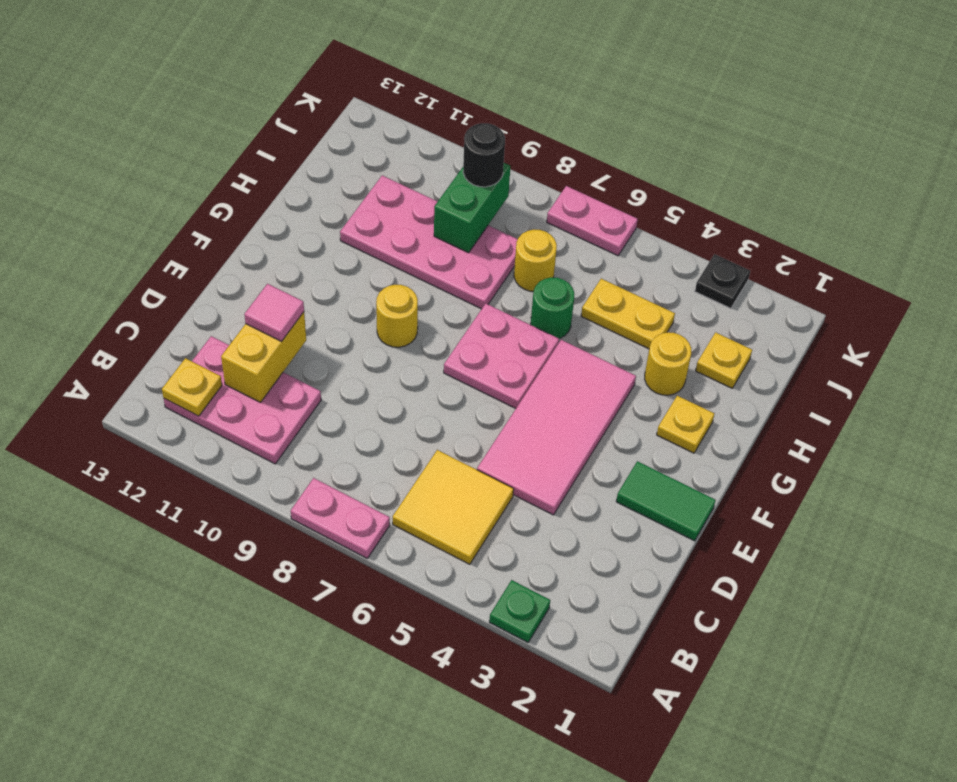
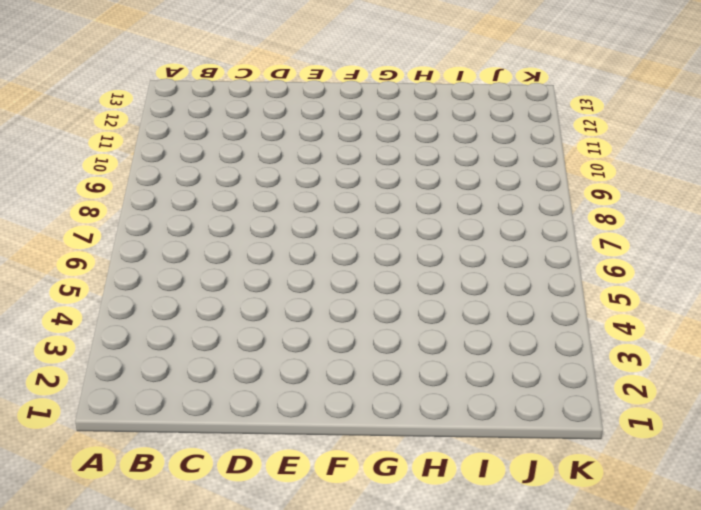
none -> green 1x1 plate [489,580,550,642]
none -> pink 1x2 plate [291,478,390,558]
none -> yellow 2x2 tile [393,450,514,564]

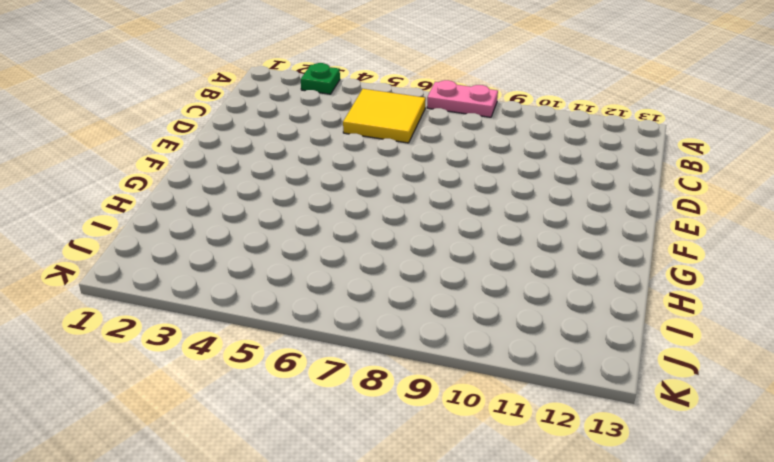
none -> pink 2x3 plate [164,336,321,464]
none -> pink 2x4 tile [477,340,636,515]
none -> green 1x2 tile [616,461,716,541]

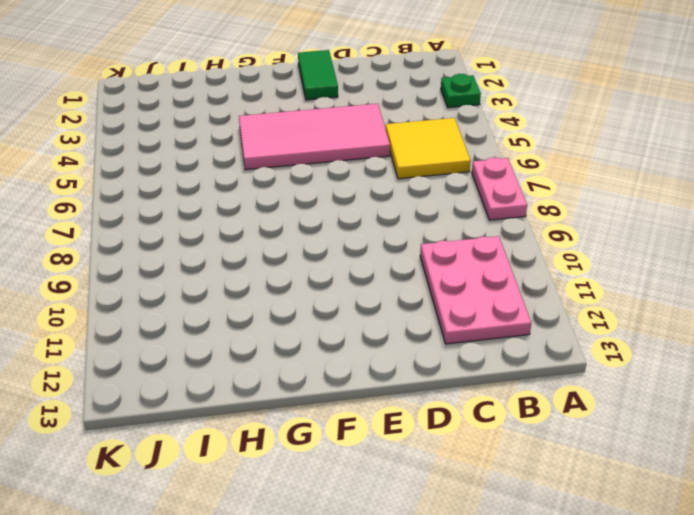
none -> pink 2x2 plate [444,304,559,408]
none -> yellow 1x1 round brick [376,285,418,347]
none -> yellow 1x1 plate [657,396,714,453]

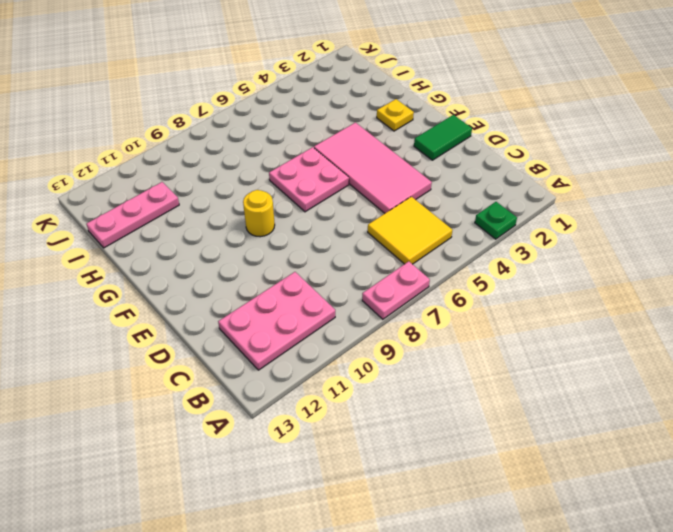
pink 1x3 plate [86,182,179,248] -> pink 2x4 plate [340,175,518,309]
none -> yellow 1x1 round brick [645,332,691,395]
none -> green 1x1 round brick [531,277,574,339]
none -> yellow 1x1 plate [696,332,752,388]

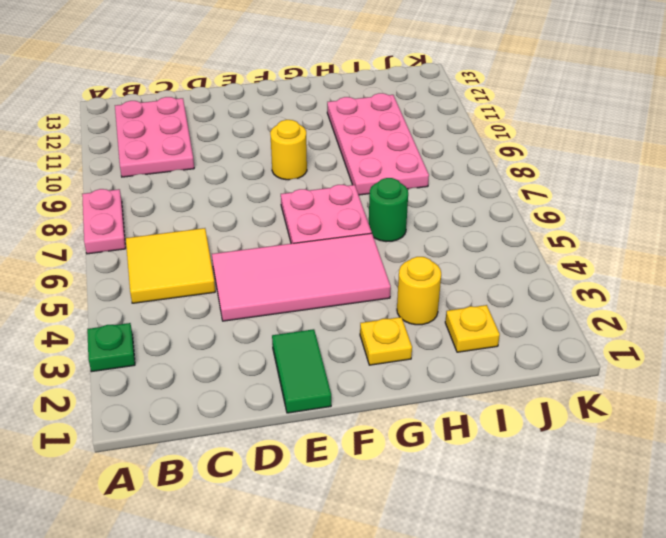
none -> yellow 1x2 plate [581,279,675,349]
none -> yellow 1x1 round brick [514,229,557,291]
none -> black 1x1 plate [695,254,750,308]

